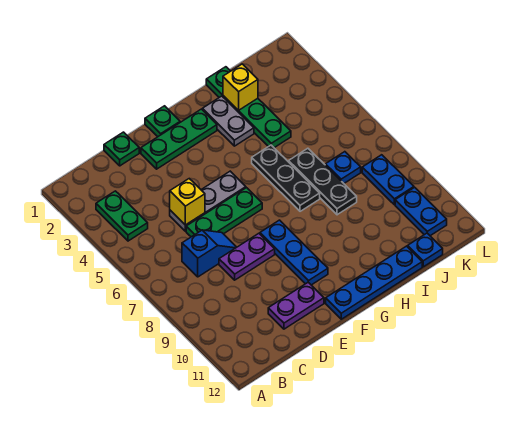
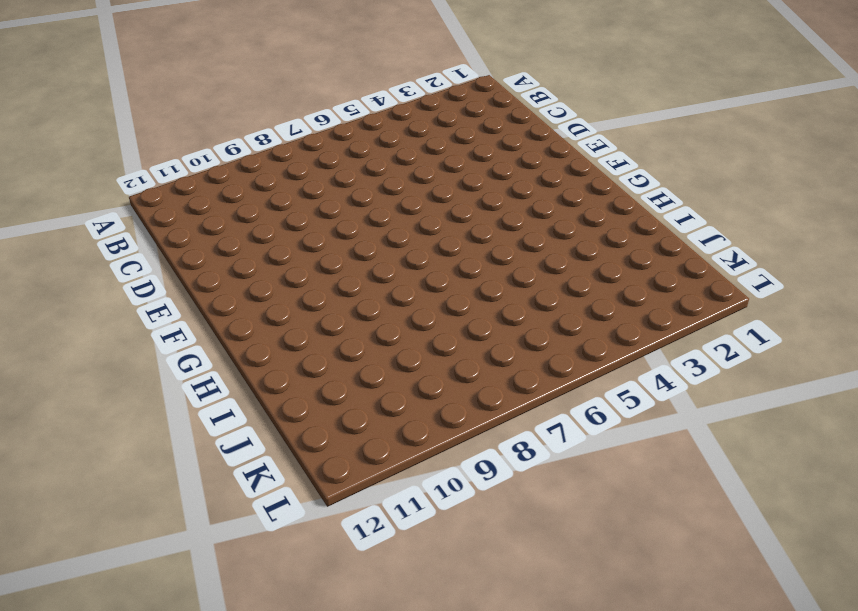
none -> green 1x2 plate [96,191,148,241]
none -> blue 1x2 slope [182,230,237,277]
none -> green 1x1 plate [104,132,139,166]

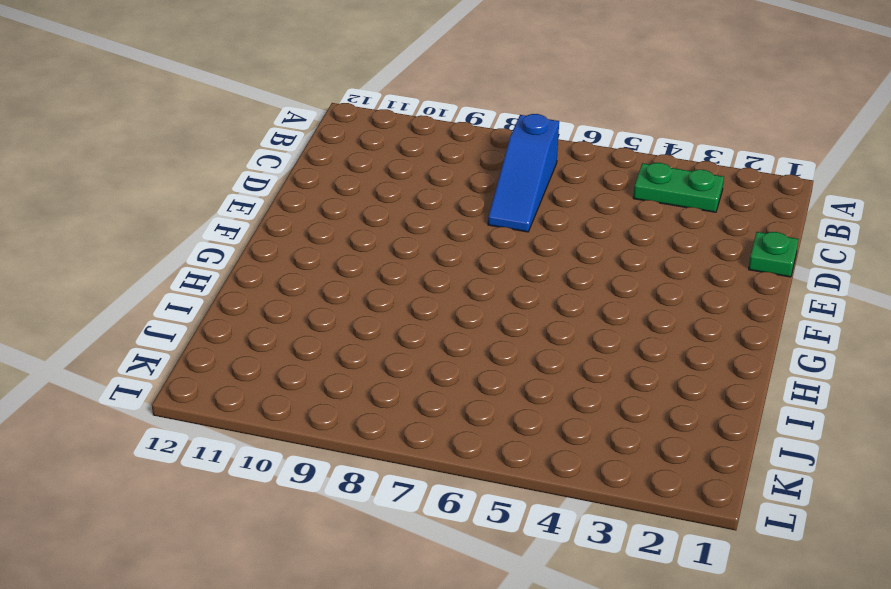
blue 1x3 slope [488,114,559,232] -> blue 1x2 slope [182,230,237,277]
none -> grey 1x3 plate [170,171,246,231]
none -> green 1x3 plate [186,188,262,237]
none -> purple 1x2 plate [219,233,275,280]

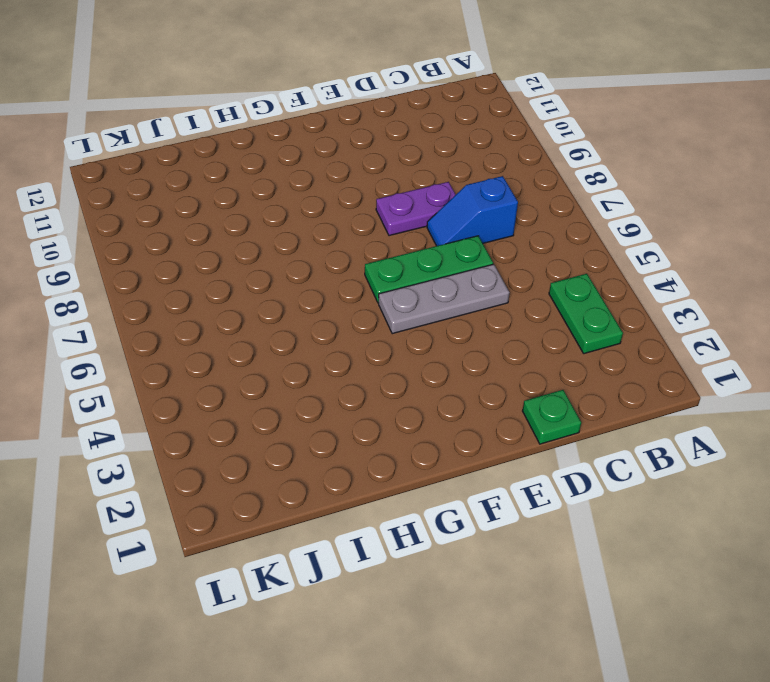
none -> purple 1x2 plate [268,282,324,329]
none -> green 1x3 plate [141,109,217,169]
none -> green 1x1 plate [145,106,180,137]

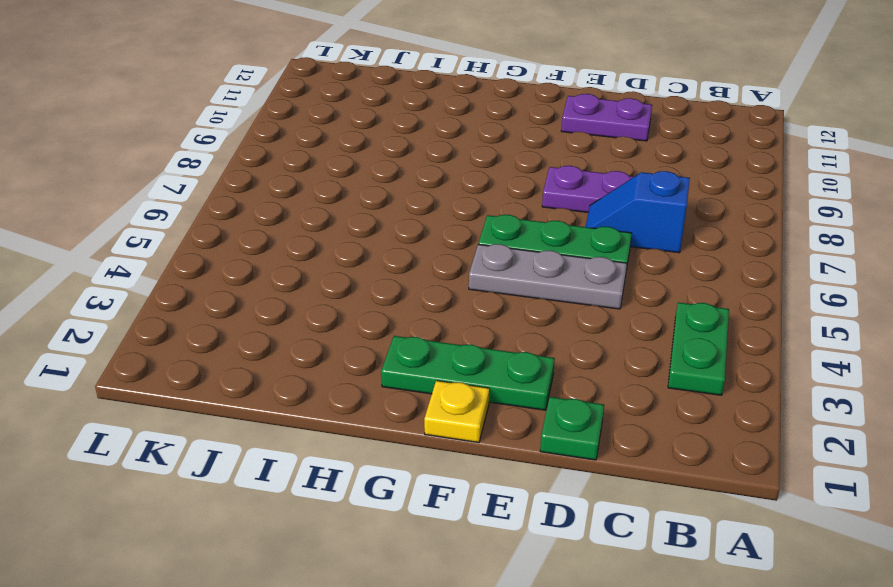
yellow 1x1 plate [424,381,490,443] -> green 1x1 plate [145,106,180,137]
none -> blue 1x3 plate [260,220,328,285]
none -> blue 1x4 plate [326,246,422,319]
none -> grey 1x2 plate [202,96,254,146]

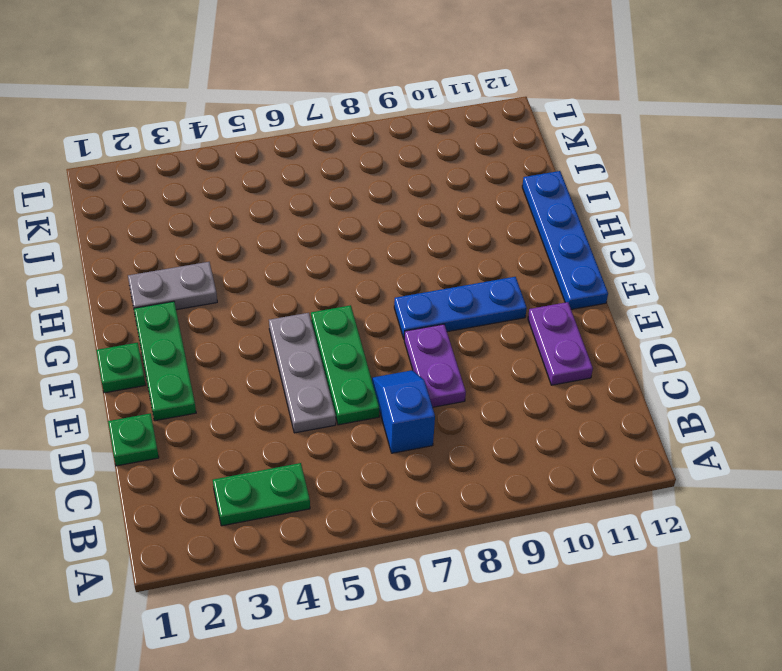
none -> black 1x3 plate [252,145,320,211]
none -> green 1x4 plate [206,67,291,148]
none -> black 1x3 plate [289,148,357,215]

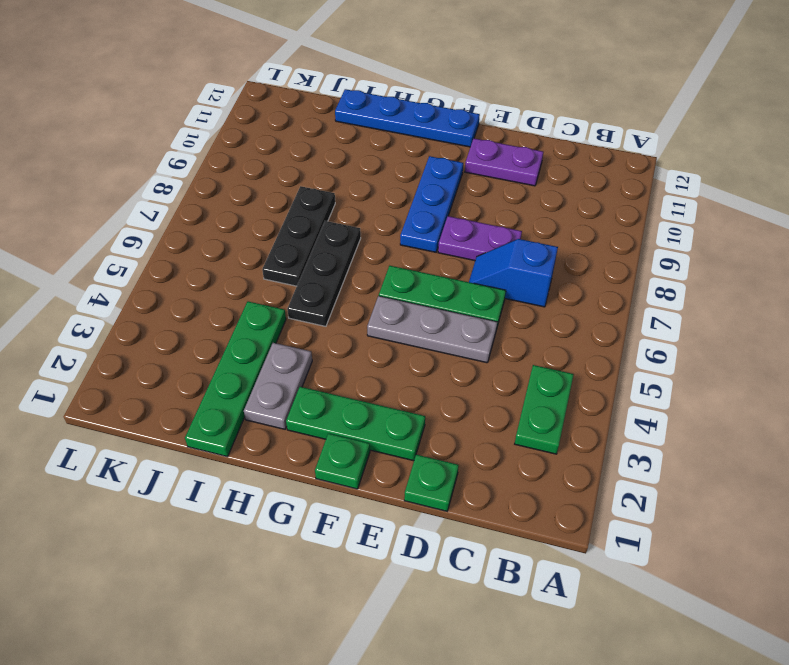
none -> blue 1x1 plate [325,152,361,183]
none -> blue 1x1 plate [408,233,443,267]
none -> blue 1x2 plate [362,155,414,205]

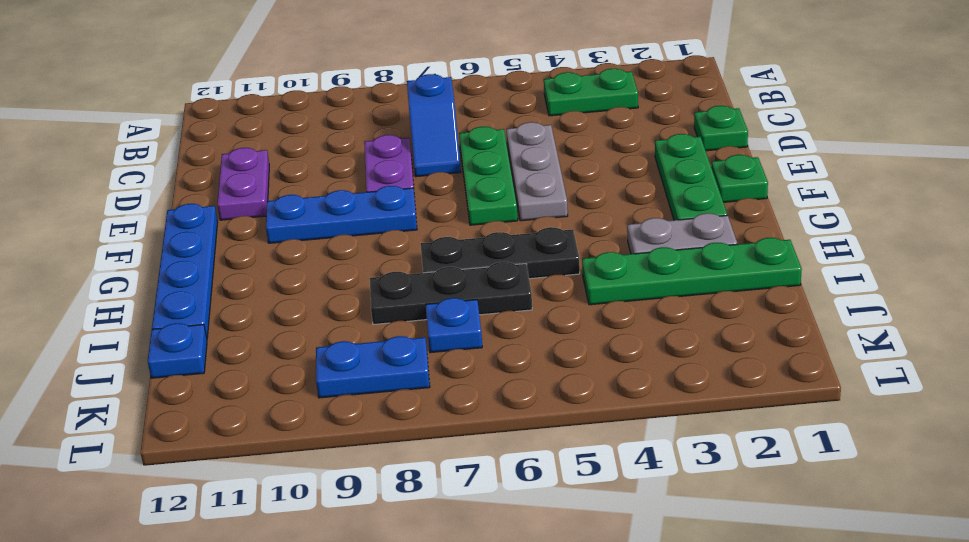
none -> blue 1x2 plate [395,187,447,236]
none -> yellow 1x1 brick [170,179,205,225]
none -> yellow 1x1 brick [223,64,258,111]

